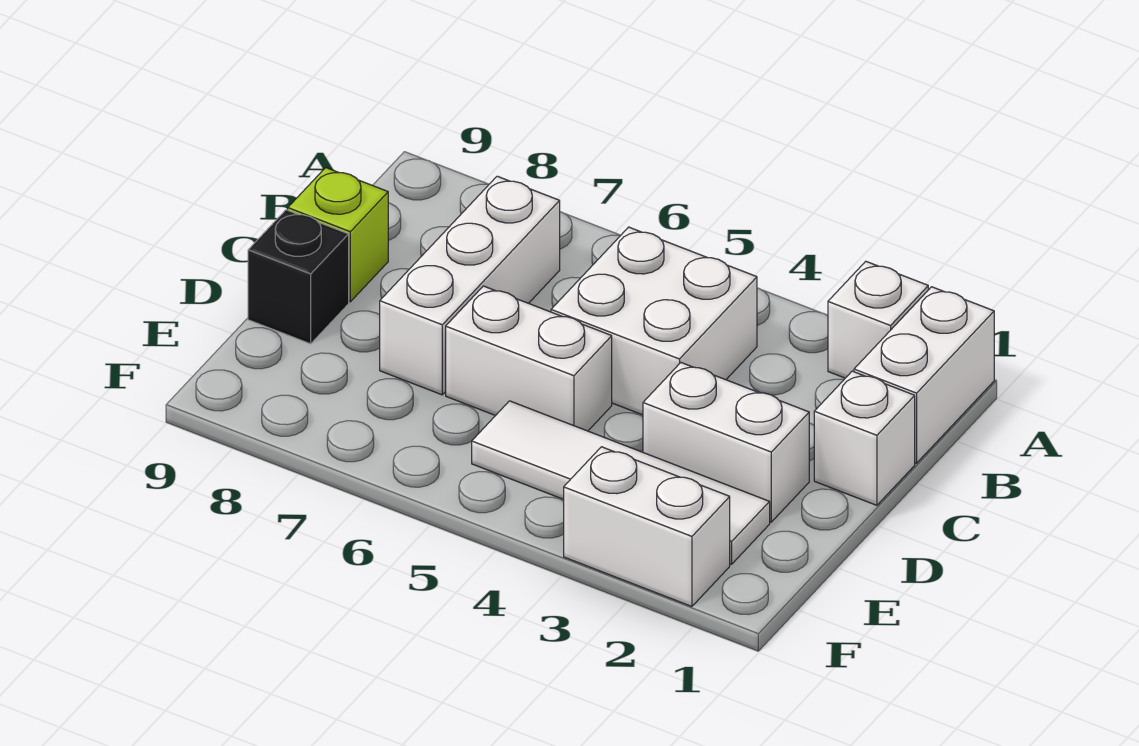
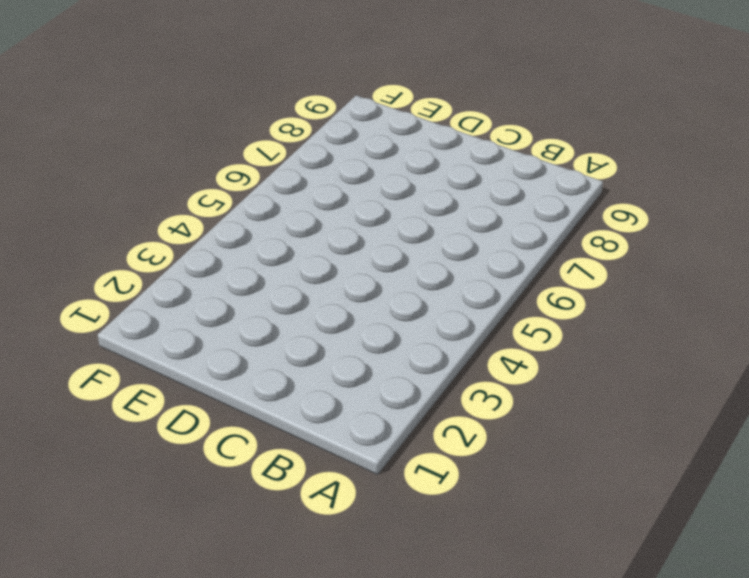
none -> white 1x2 brick [854,287,994,463]
none -> white 1x1 brick [828,261,928,378]

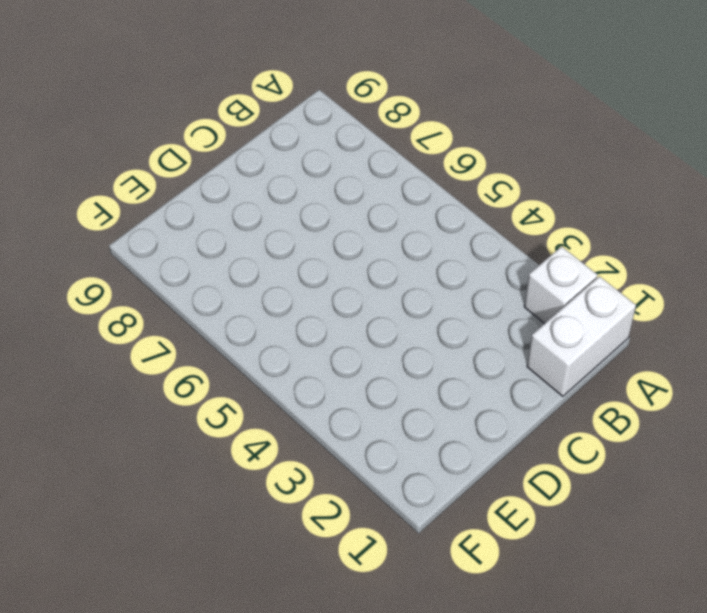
none -> white 2x2 brick [551,227,757,415]
none -> white 1x3 brick [380,176,560,395]

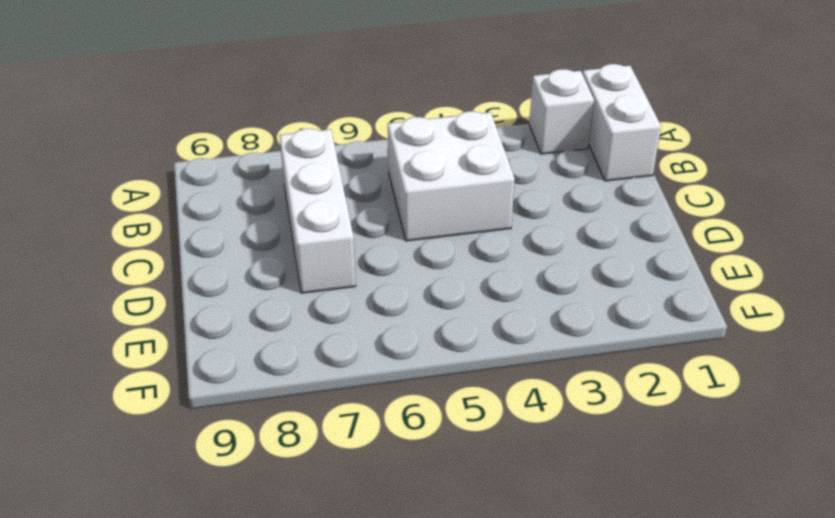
none -> white 1x1 brick [814,371,915,505]
none -> lime 1x1 brick [288,168,388,302]

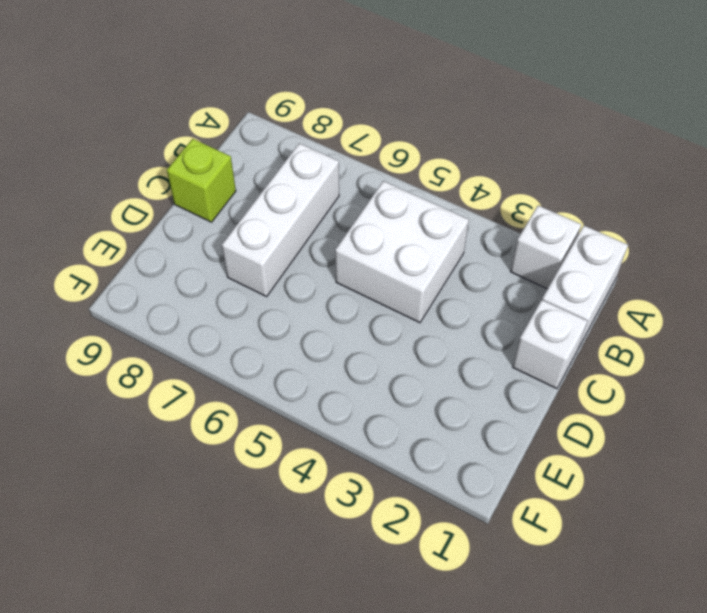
none -> white 1x2 brick [643,363,809,522]
none -> white 1x2 brick [446,286,612,431]

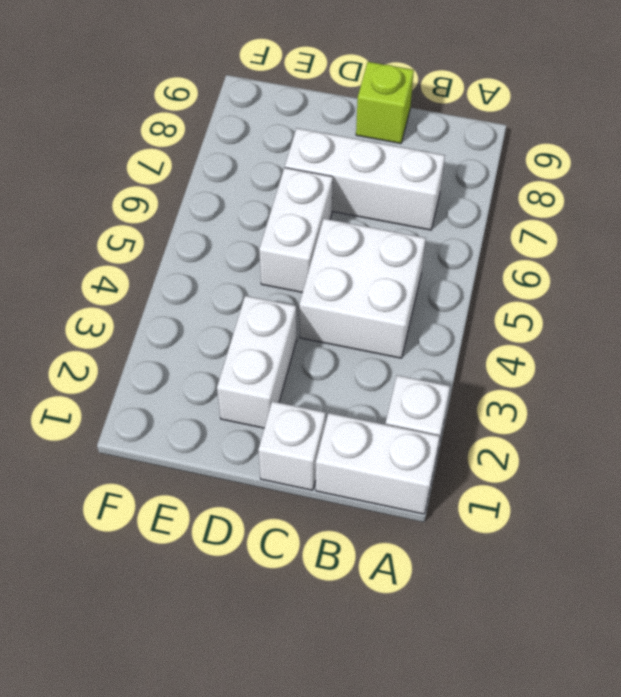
none -> black 1x1 brick [248,210,349,344]
none -> white 1x4 tile [472,401,770,564]

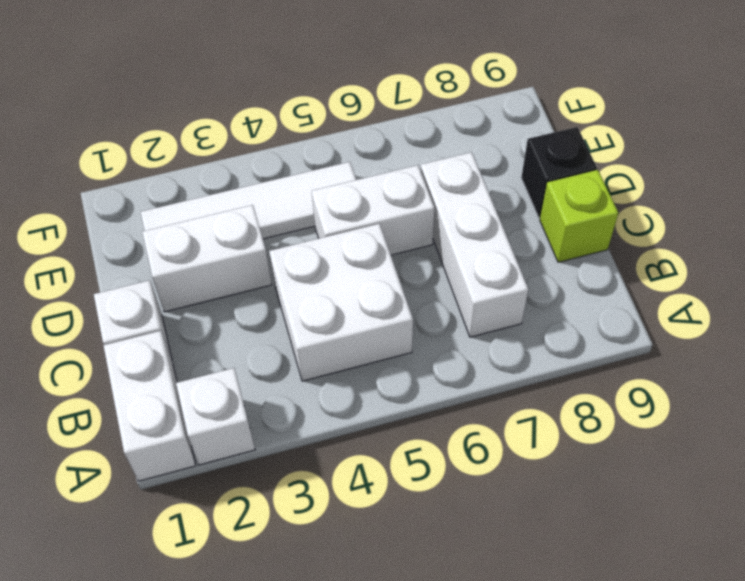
none -> white 1x2 brick [564,447,730,606]

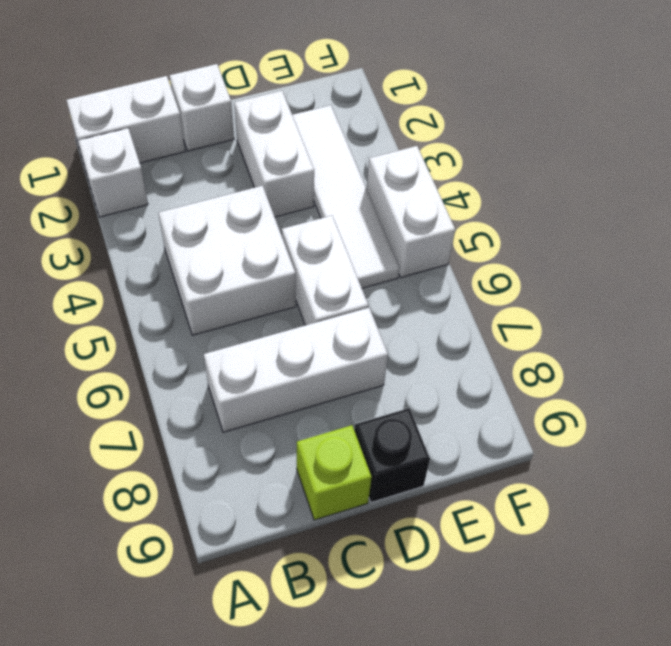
white 1x2 brick [367,146,455,277] -> white 1x2 brick moved to [564,447,730,606]

